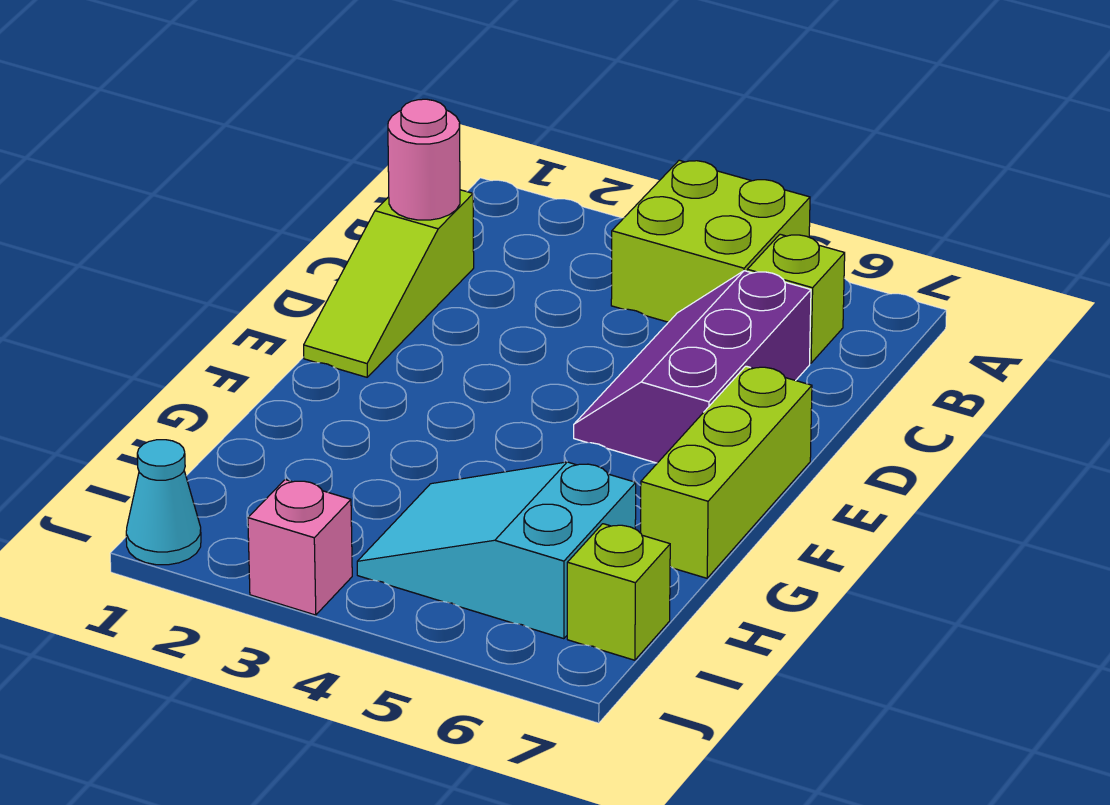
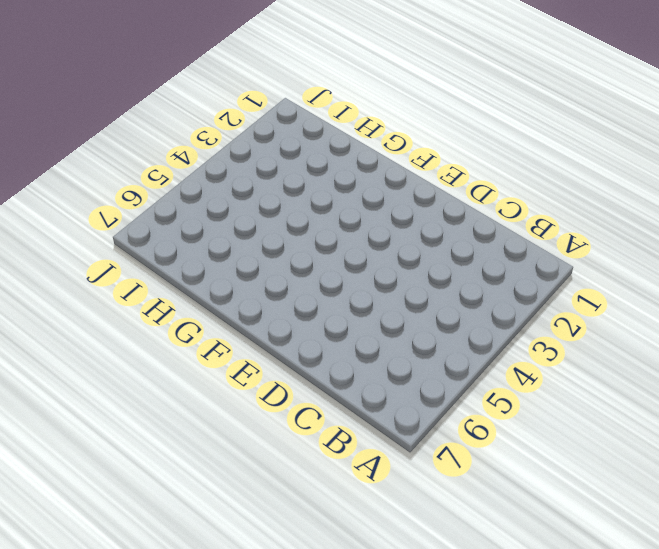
none -> lime 2x2 brick [611,160,810,322]
none -> lime 1x1 brick [747,234,845,363]

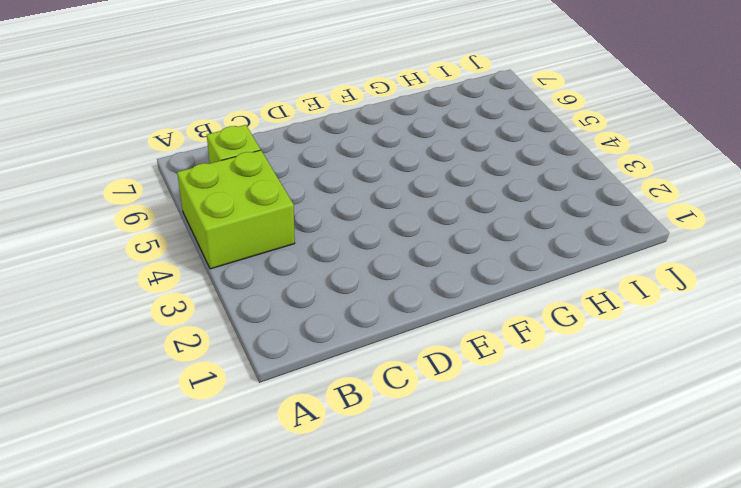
none -> lime 1x3 slope [304,190,474,377]
none -> purple 2x3 slope [574,271,811,463]

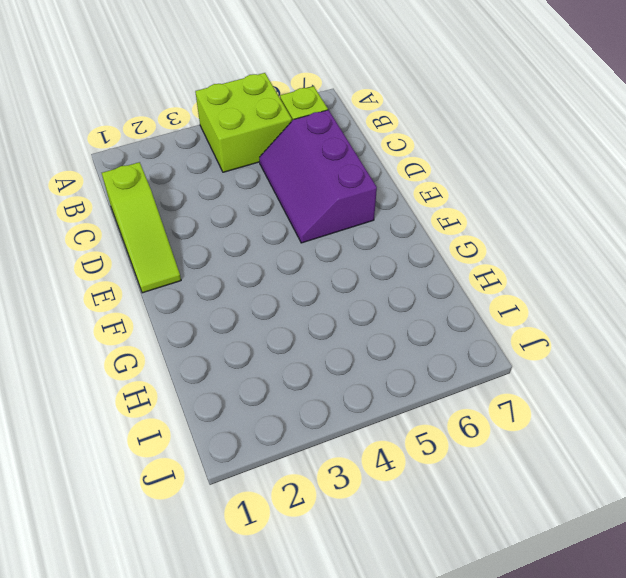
none -> lime 1x3 brick [641,366,812,578]
none -> cyan 2x3 slope [357,462,636,639]

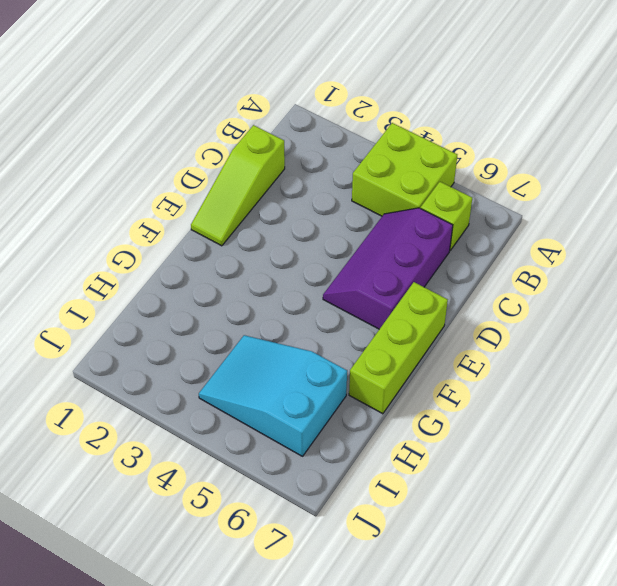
none -> lime 1x1 brick [567,524,670,660]
none -> cyan 1x1 cone [126,440,201,565]

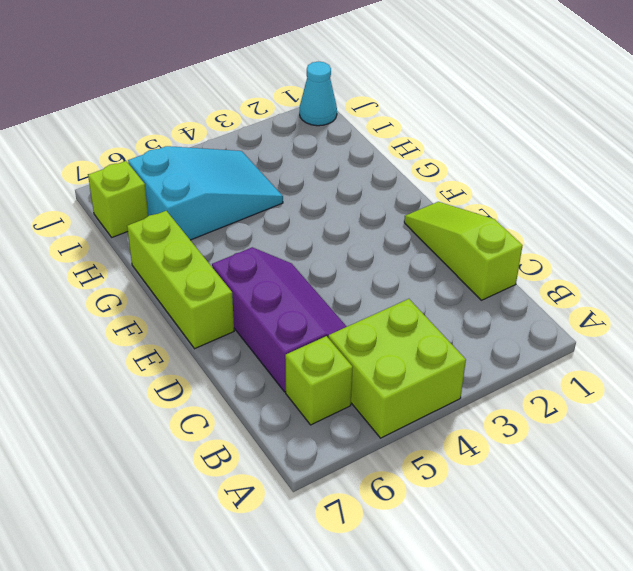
none -> pink 1x1 brick [248,480,352,615]
none -> pink 1x1 round brick [388,99,460,220]

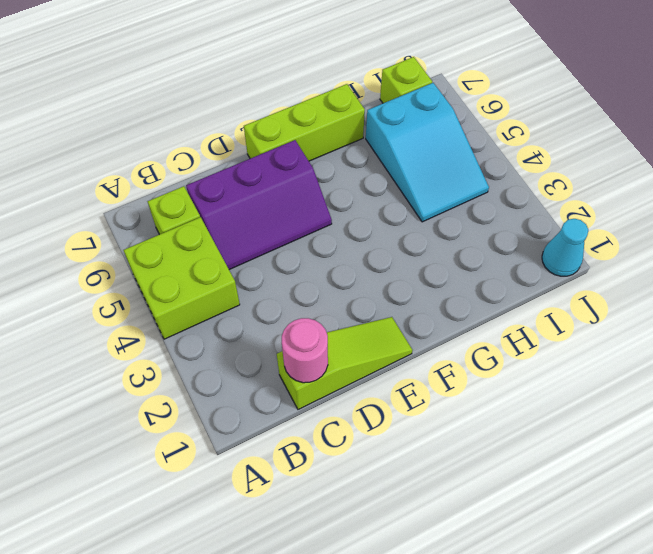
none -> pink 1x1 brick [248,480,352,615]

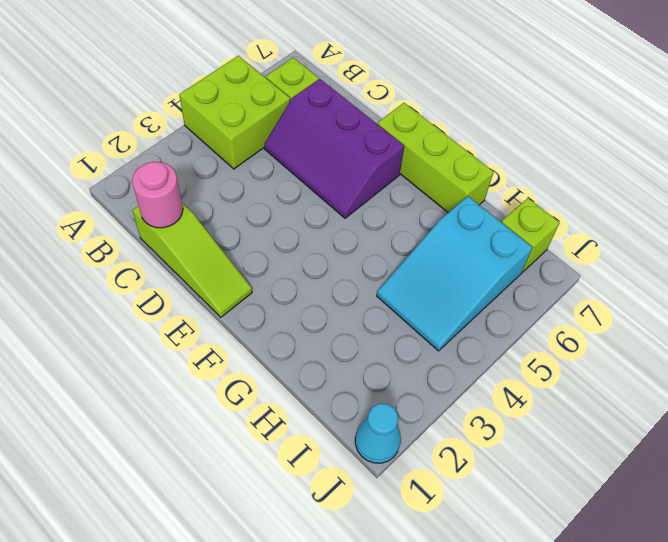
none -> pink 1x1 brick [248,480,352,615]

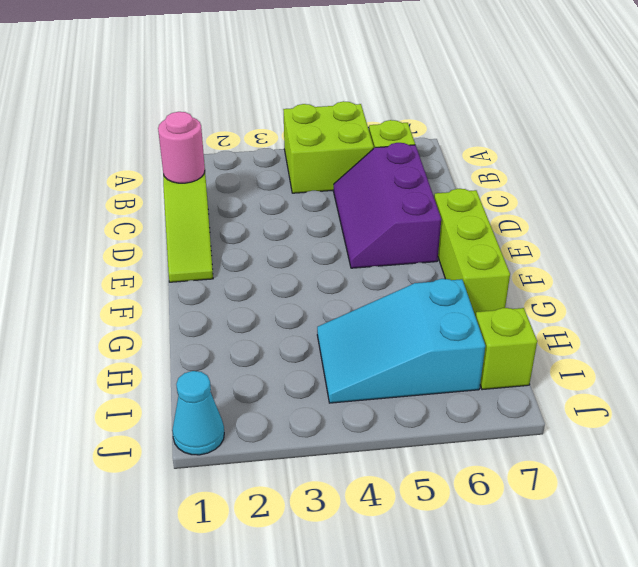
none -> pink 1x1 brick [248,480,352,615]

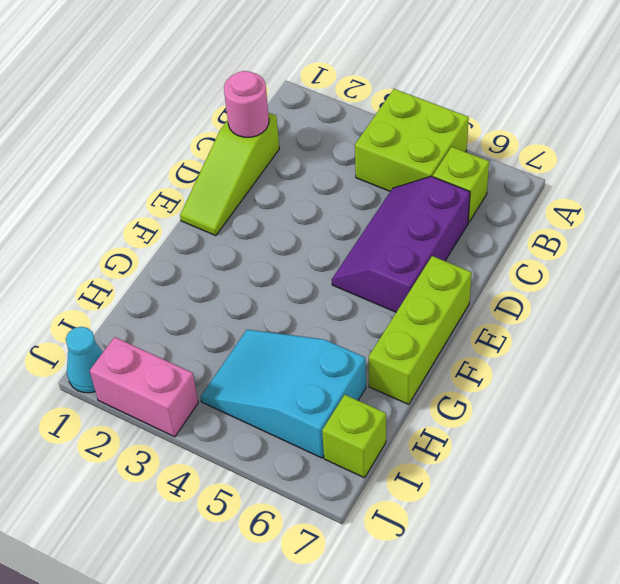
pink 1x2 brick [90,337,198,437] -> pink 1x1 brick [248,480,352,615]

